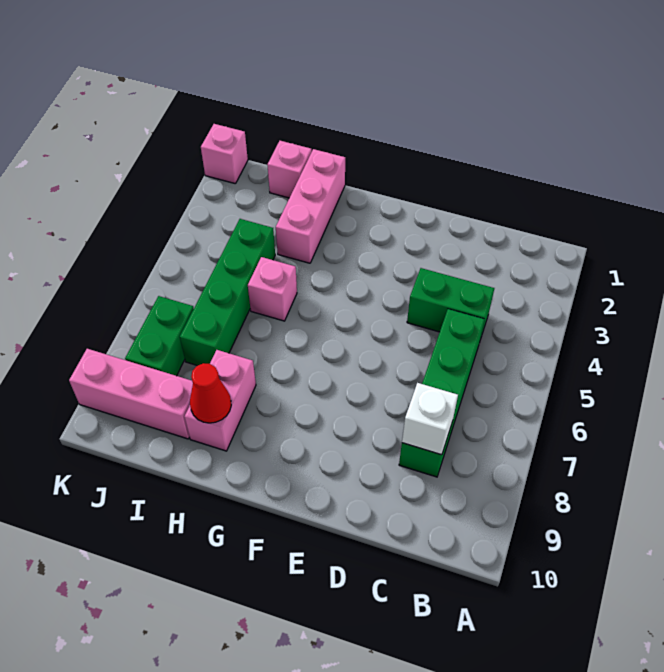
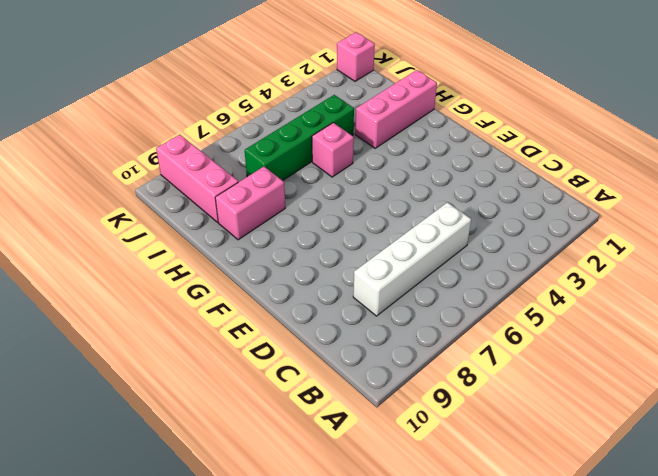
white 1x4 brick [353,203,471,316] -> green 1x4 brick [399,309,485,477]
none -> green 1x2 brick [407,268,494,339]
none -> pink 1x1 brick [267,141,312,198]
none -> green 1x2 brick [125,296,194,376]

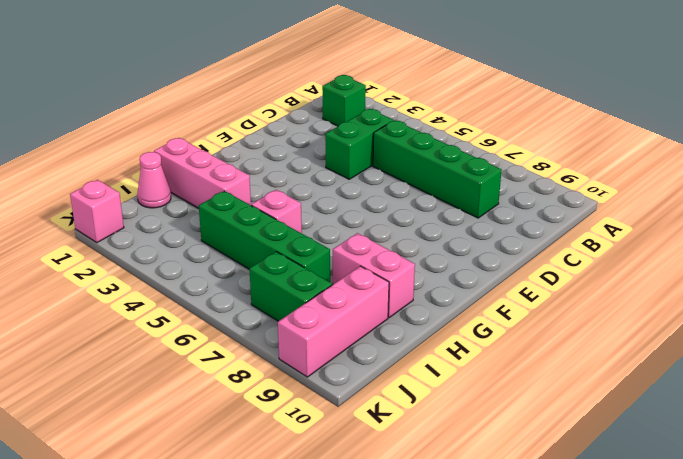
green 1x1 brick [322,75,366,126] -> none
pink 1x1 cone [137,152,171,208] -> pink 1x1 brick [267,141,312,198]
none -> white 1x1 brick [402,383,458,455]
none -> red 1x1 cone [190,363,231,423]

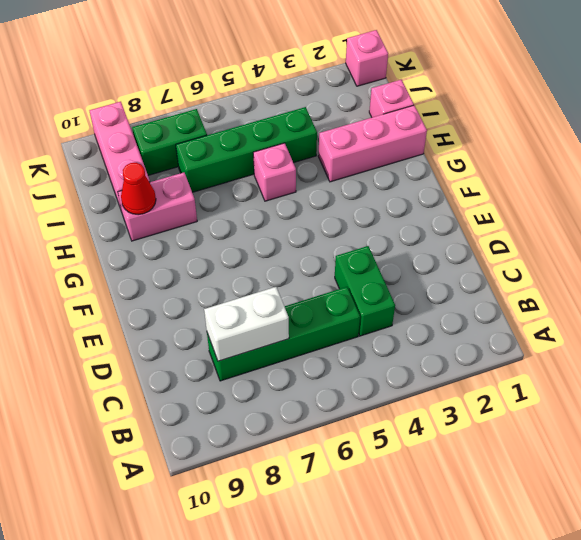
white 1x2 brick [204,287,289,361] -> white 1x1 brick [402,383,458,455]

